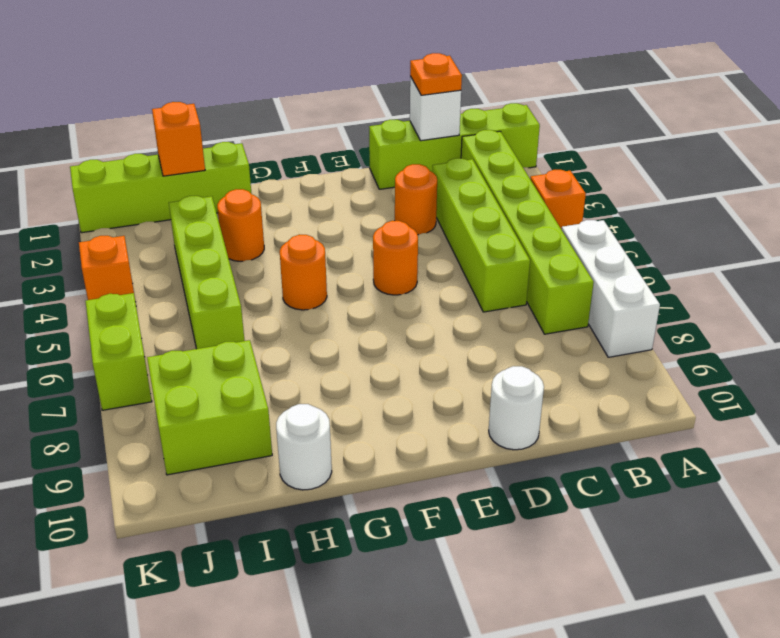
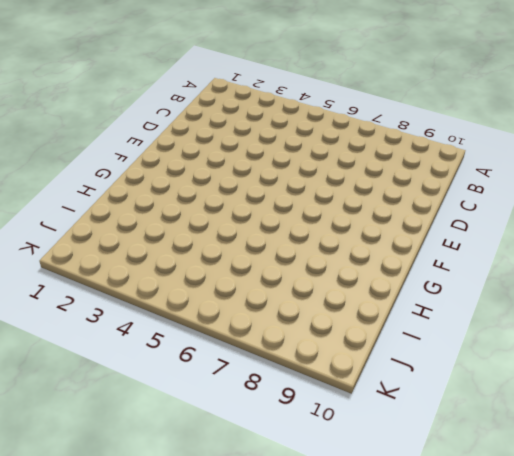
none -> lime 1x4 brick [369,103,540,189]
none -> orange 1x1 brick [530,170,586,230]
none -> white 1x3 brick [562,220,660,357]

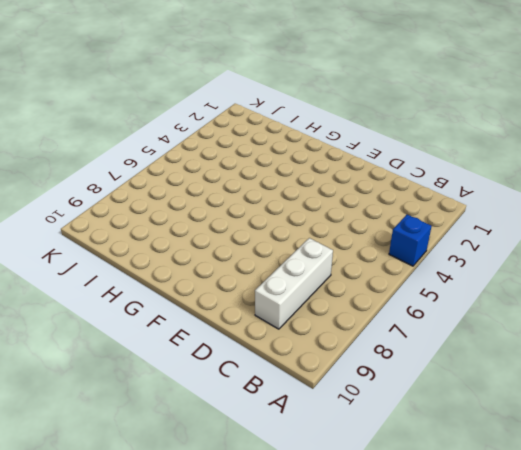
blue 1x1 brick [389,215,432,266] -> orange 1x1 brick [530,170,586,230]
white 1x3 brick [255,238,333,329] -> white 1x3 brick moved to [562,220,660,357]
none -> lime 1x4 brick [369,103,540,189]
none -> lime 1x6 brick [461,130,594,334]
none -> lime 1x4 brick [433,158,530,312]

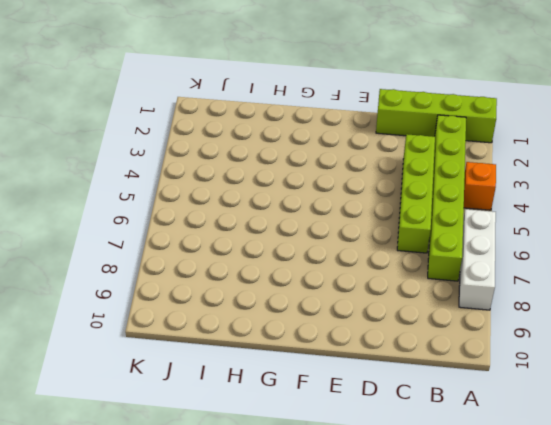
none -> orange 1x1 round brick [395,164,437,235]
none -> white 1x1 round brick [489,366,544,450]
none -> orange 1x1 round brick [373,221,418,295]

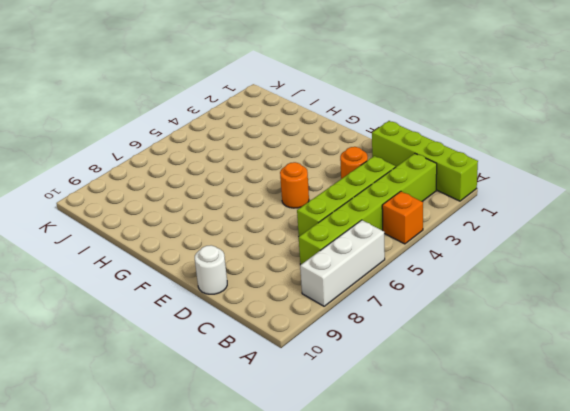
none -> orange 1x1 round brick [280,235,327,310]
none -> lime 1x4 brick [70,142,252,233]
none -> orange 1x1 round brick [217,189,264,261]

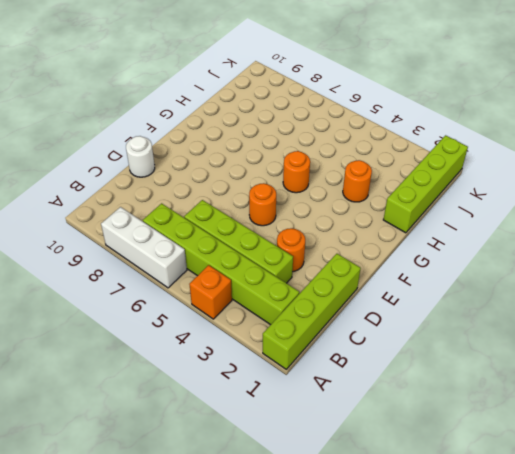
none -> white 1x1 round brick [276,404,332,490]
none -> lime 1x4 brick [169,196,245,349]
none -> lime 2x2 brick [147,340,272,475]

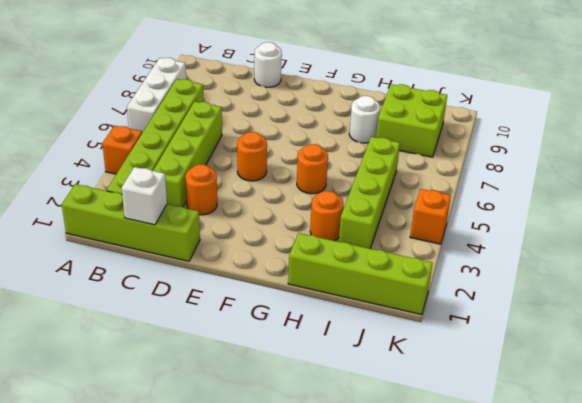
white 1x1 round brick [349,96,380,143] -> white 1x1 round brick moved to [276,404,332,490]
none -> lime 1x2 brick [86,293,152,410]
none -> orange 1x1 brick [152,102,205,176]
none -> orange 1x1 plate [410,53,462,95]

